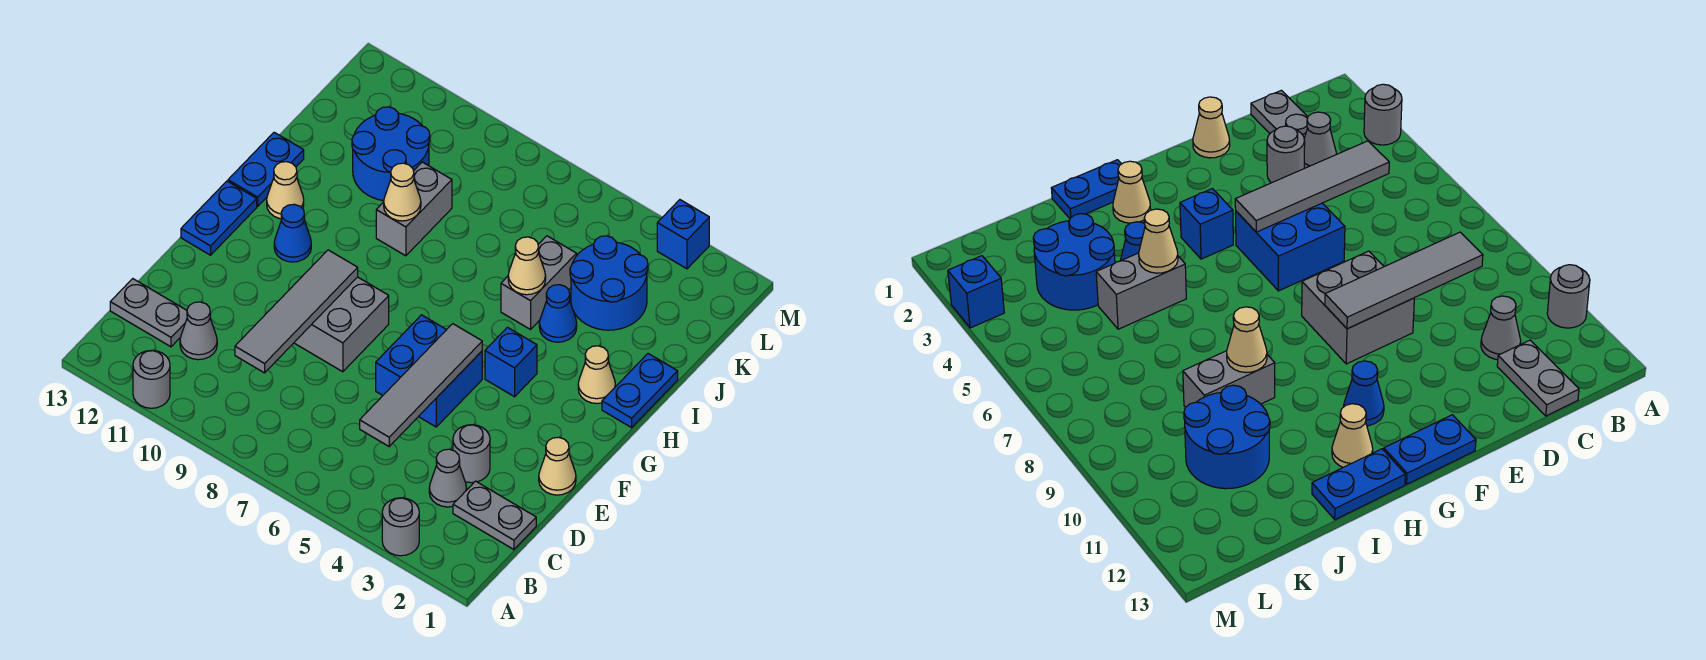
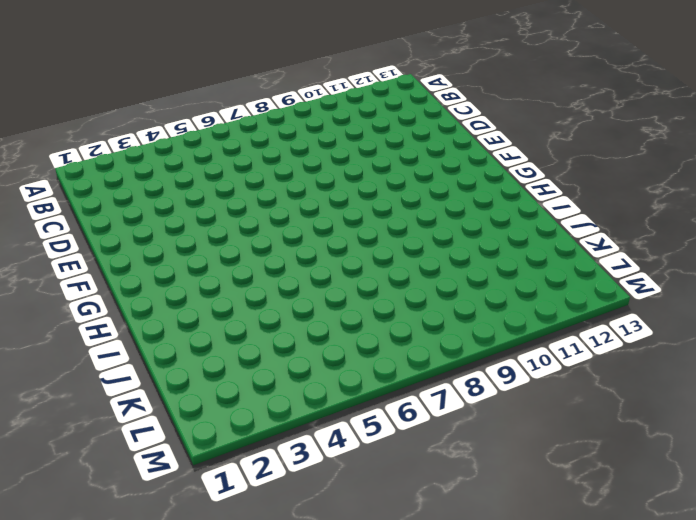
none -> grey 1x1 round brick [382,498,419,556]
none -> grey 1x1 round brick [133,350,170,408]
none -> grey 1x2 plate [453,481,536,549]

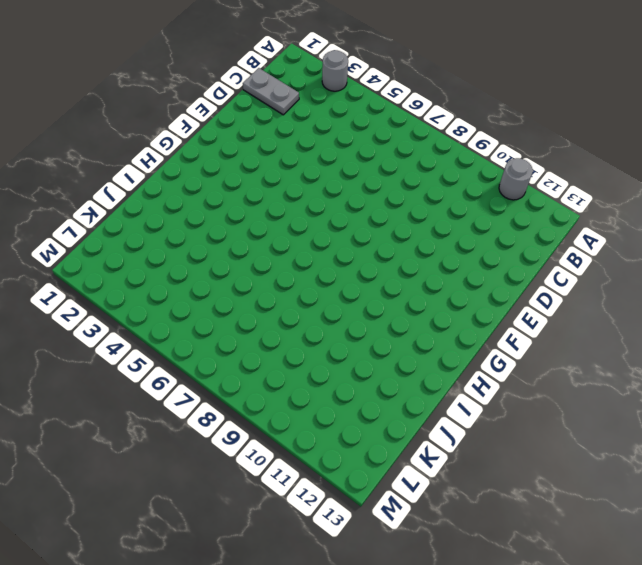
none -> grey 1x1 cone [429,449,467,507]
none -> grey 1x1 cone [180,302,217,360]
none -> grey 1x2 plate [110,279,187,347]

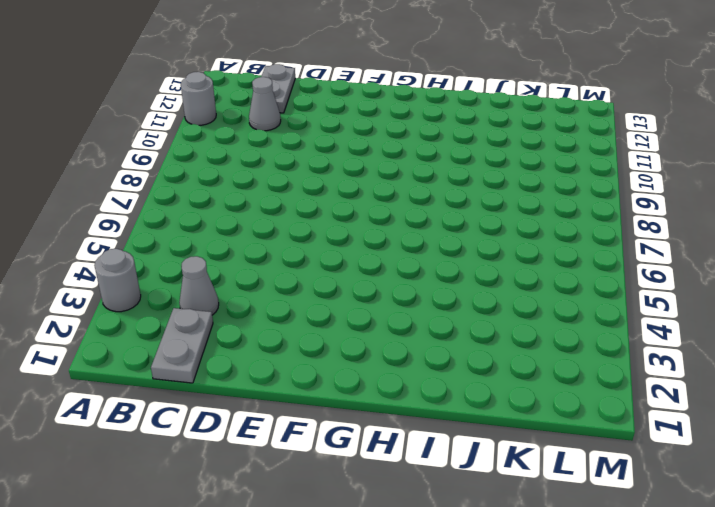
none -> grey 1x1 round brick [453,425,490,483]
none -> tan 1x1 cone [539,437,576,495]
none -> blue 2x2 brick [376,315,482,427]

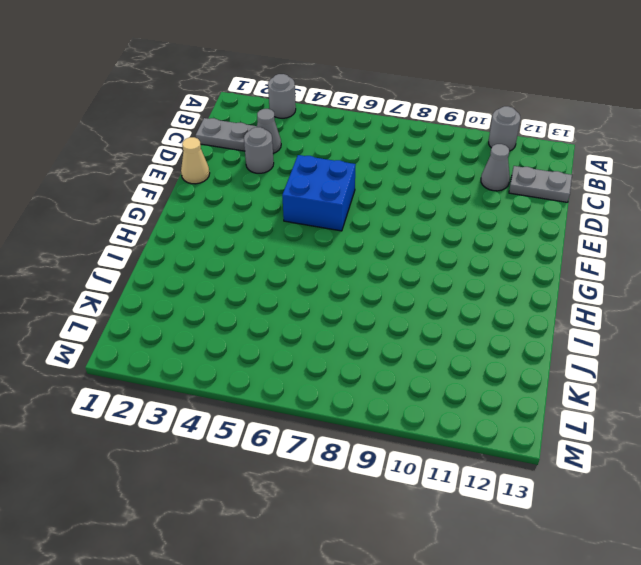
none -> grey 2x2 brick [294,277,389,372]
none -> blue 1x2 plate [181,181,257,255]
none -> blue 1x1 brick [485,327,537,397]

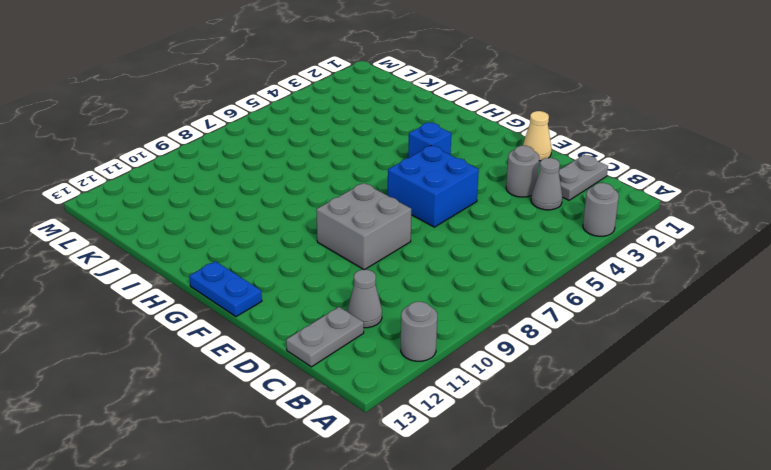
none -> blue 1x1 cone [274,204,311,262]
none -> blue 1x2 plate [602,354,678,428]
none -> tan 1x1 cone [578,346,615,404]

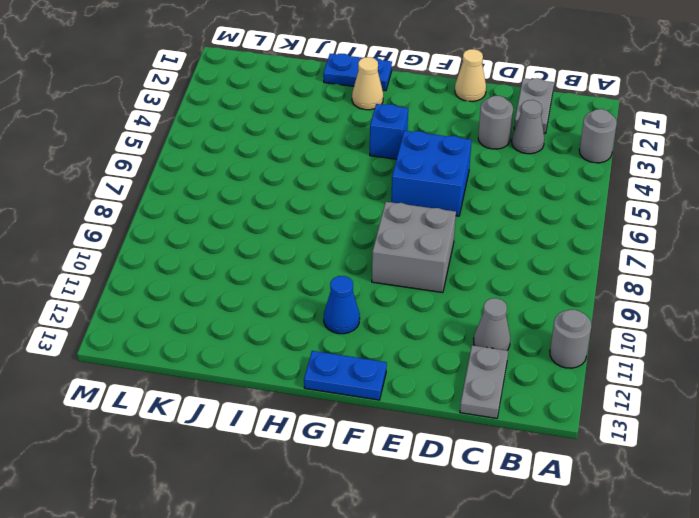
none -> tan 1x1 cone [267,162,304,219]
none -> blue 1x2 plate [228,132,304,206]
none -> blue 1x1 cone [539,285,577,342]

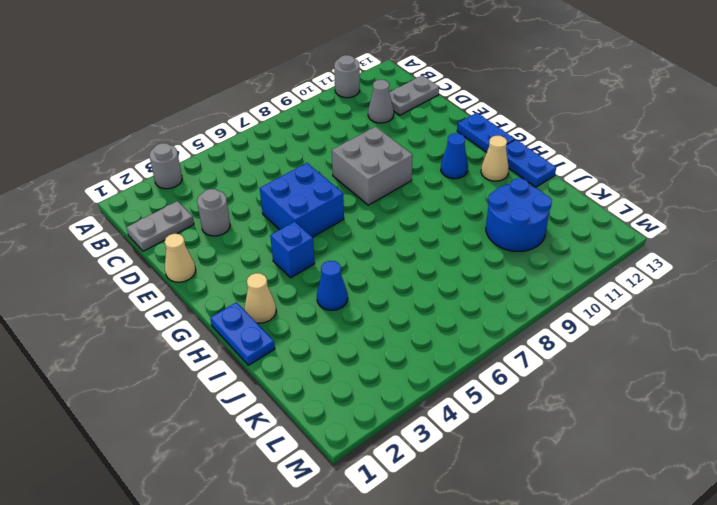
none -> grey 1x1 cone [429,449,467,507]
none -> grey 1x2 brick [501,236,577,329]
none -> grey 1x2 brick [376,162,452,256]

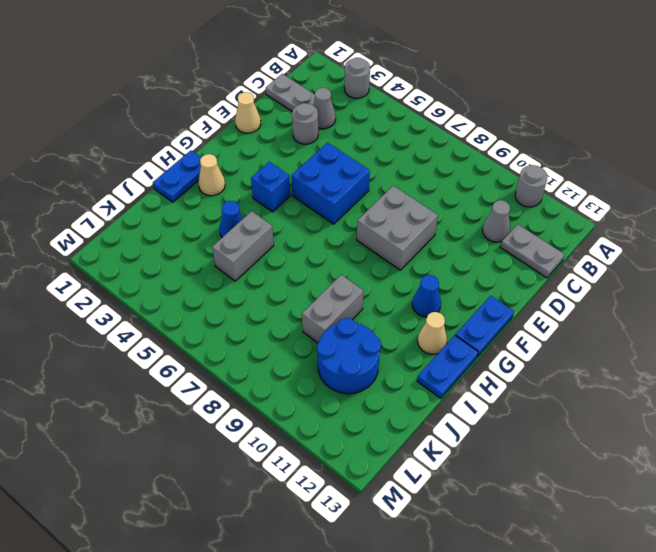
none -> blue 2x2 round brick [570,236,648,330]
none -> blue 1x1 brick [657,200,709,269]
none -> grey 1x4 tile [360,324,482,446]

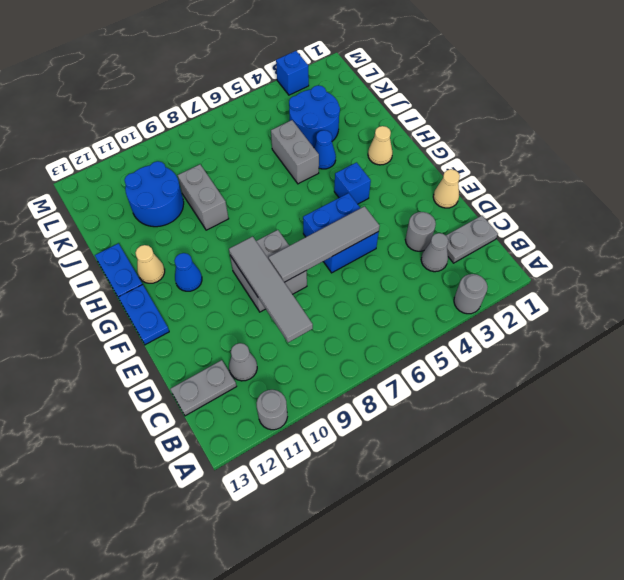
grey 1x4 tile [268,206,379,282] -> grey 1x4 tile turned to [360,324,482,446]
none -> blue 1x2 plate [602,354,678,428]
none -> tan 1x1 cone [508,237,546,295]
none -> tan 1x1 cone [384,163,421,221]

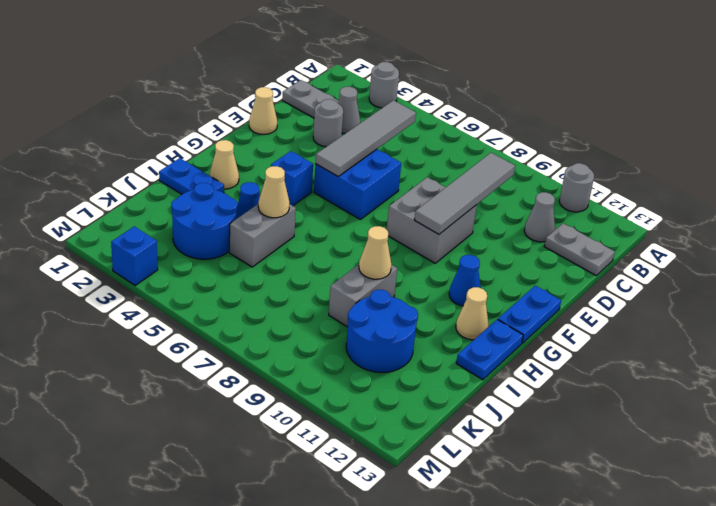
blue 1x2 plate [159,158,224,194] -> blue 1x2 plate turned to [602,354,678,428]

